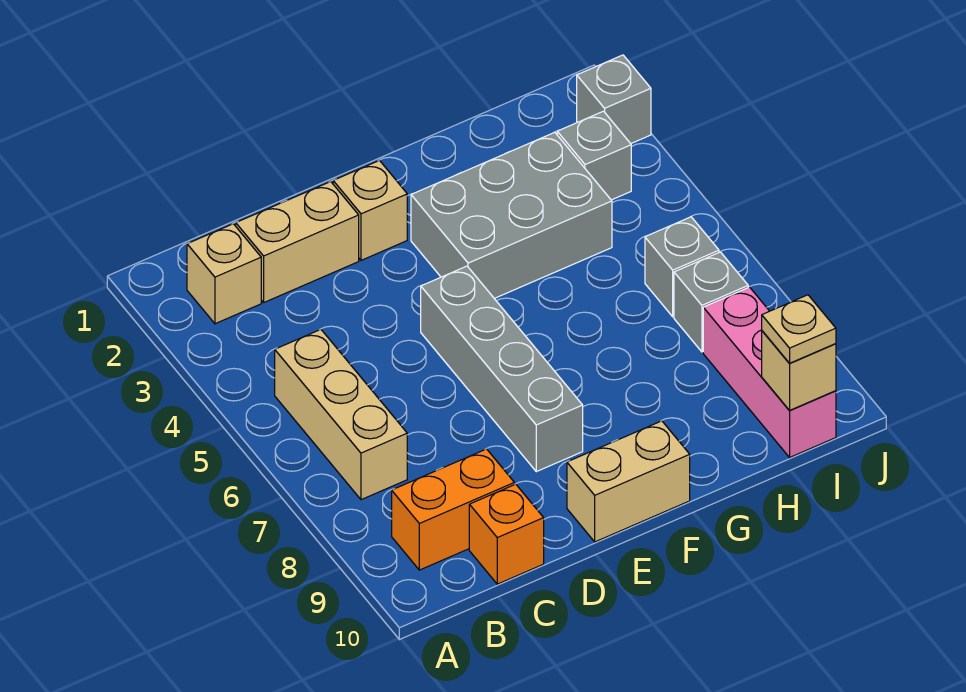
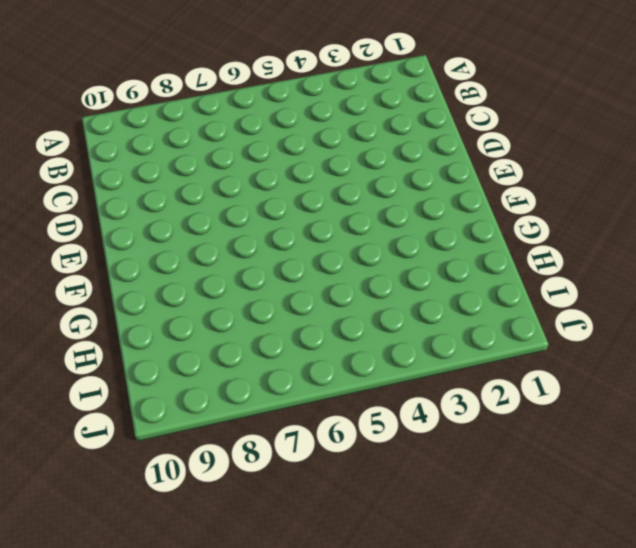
none -> tan 1x1 brick [187,224,261,324]
none -> tan 1x3 brick [275,330,407,500]
none -> orange 1x2 brick [392,449,514,570]

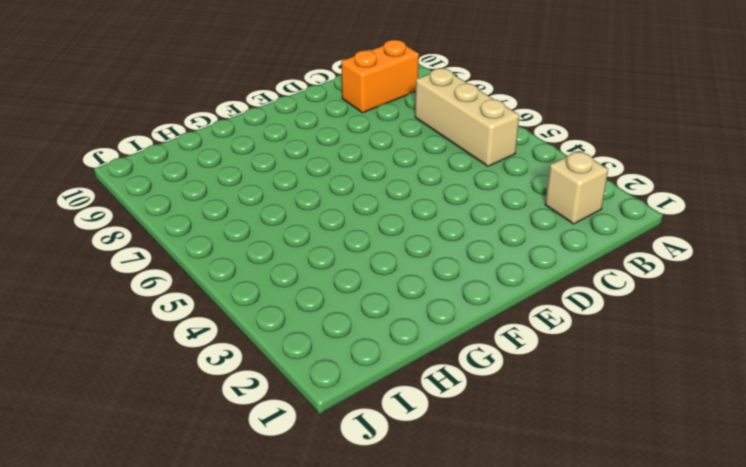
none -> tan 1x2 brick [236,181,359,302]
none -> orange 1x1 brick [469,484,544,584]
none -> tan 1x1 brick [333,161,407,260]

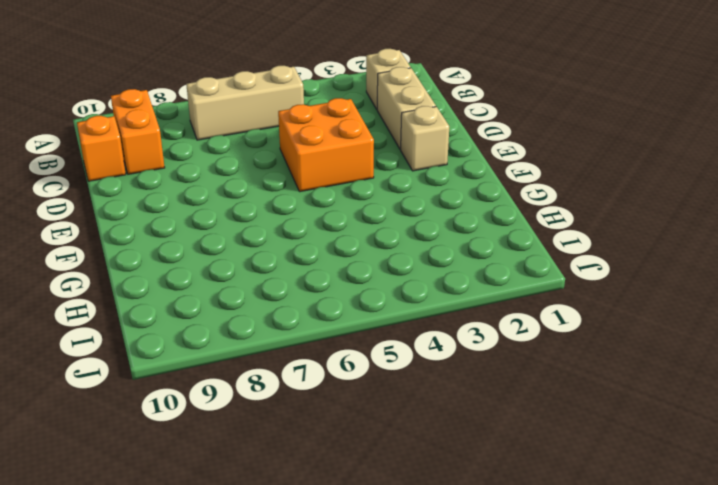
orange 2x2 brick [278,98,374,192] -> grey 1x4 brick [421,266,583,472]
none -> tan 1x2 brick [567,421,690,542]
none -> grey 2x3 brick [411,132,612,298]
none -> grey 1x1 brick [557,111,631,200]

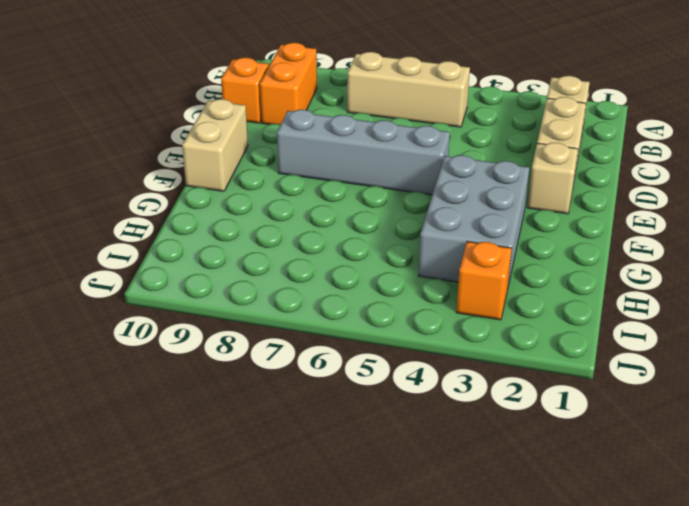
orange 1x1 brick [456,242,512,320] -> grey 1x1 brick [557,111,631,200]
none -> grey 1x1 brick [645,217,719,317]
none -> grey 1x1 brick [674,252,748,352]
none -> pink 1x3 brick [703,287,836,457]

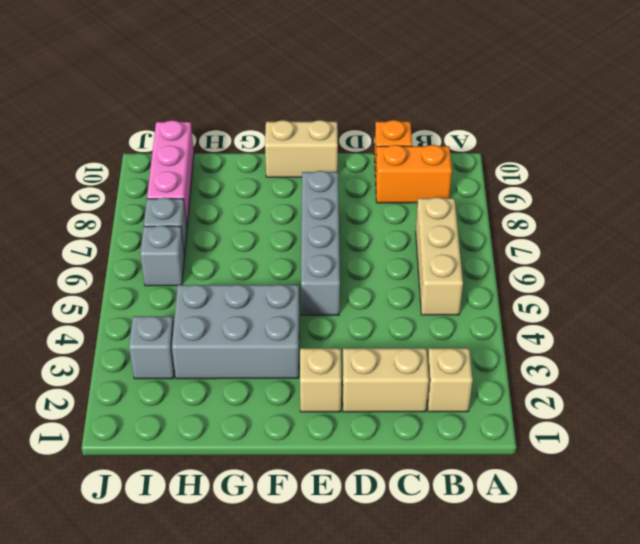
none -> grey 1x1 brick [577,55,651,144]
none -> tan 1x1 brick [762,331,836,410]
none -> tan 1x1 plate [762,295,836,363]

